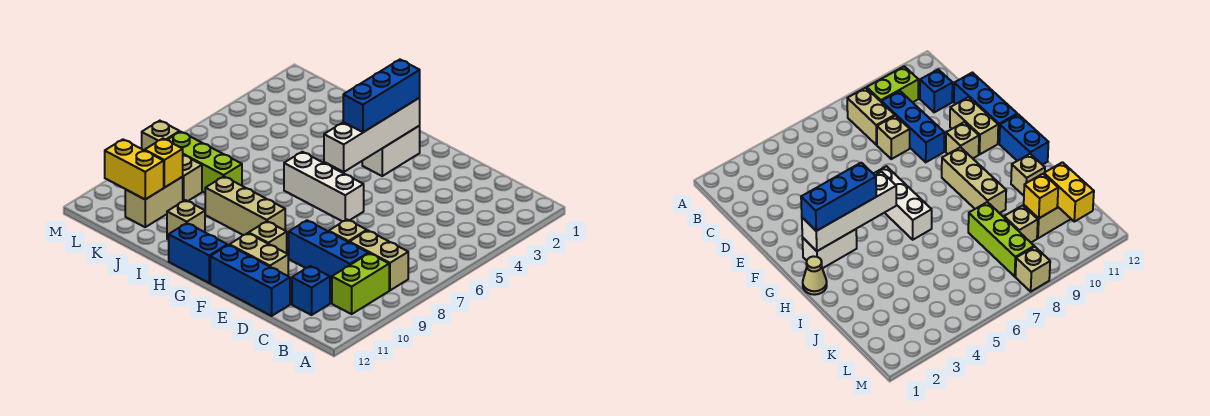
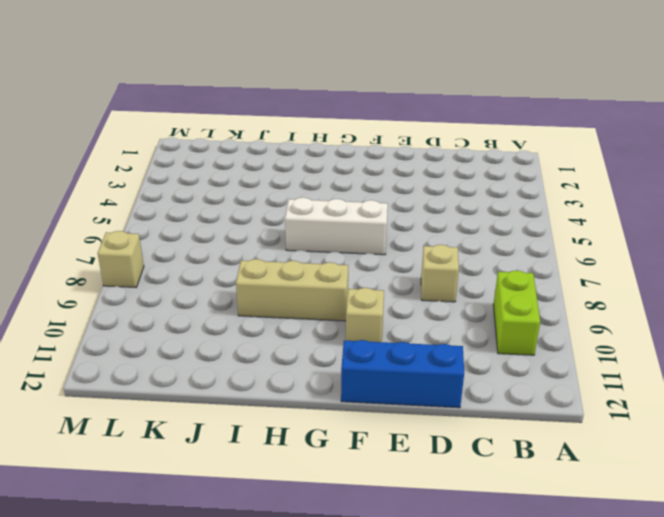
none -> tan 1x2 brick [350,230,408,290]
none -> blue 1x3 brick [289,220,368,282]
none -> blue 1x1 brick [292,266,330,315]

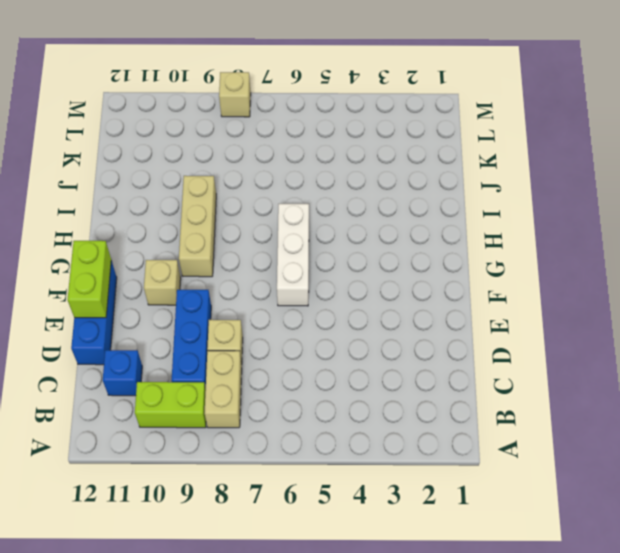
lime 1x2 brick [67,241,111,318] -> none
none -> tan 1x2 brick [229,233,288,276]
none -> white 1x2 brick [362,126,420,176]
none -> blue 1x2 brick [169,223,227,283]

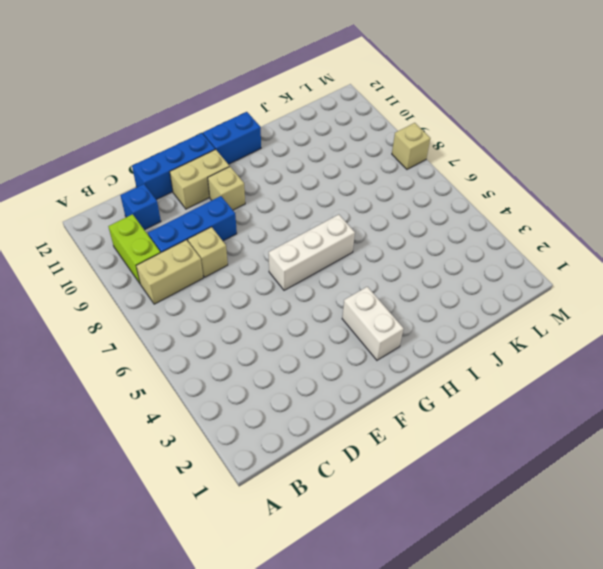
none -> tan 1x3 brick [205,176,285,235]
none -> tan 1x1 cone [803,256,827,295]
none -> tan 1x1 brick [167,200,205,240]

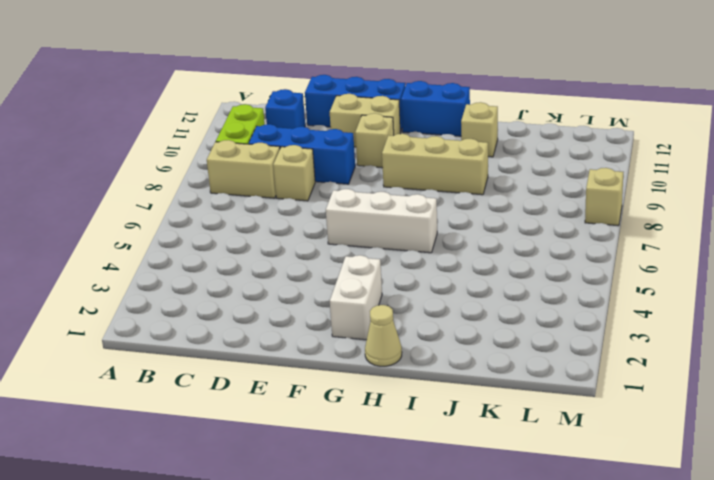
none -> lime 1x3 brick [168,132,242,193]
none -> tan 1x1 brick [183,155,202,201]
none -> tan 1x2 brick [125,177,183,227]

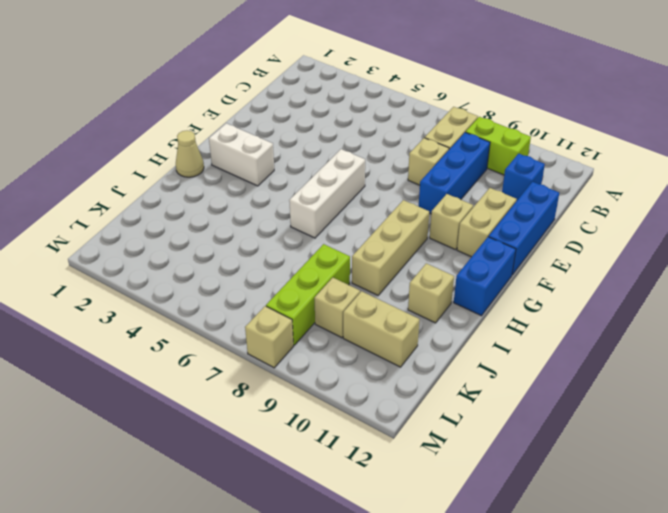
none -> white 1x4 brick [324,98,420,172]
none -> yellow 1x1 brick [145,139,183,188]
none -> yellow 1x2 brick [105,139,164,199]

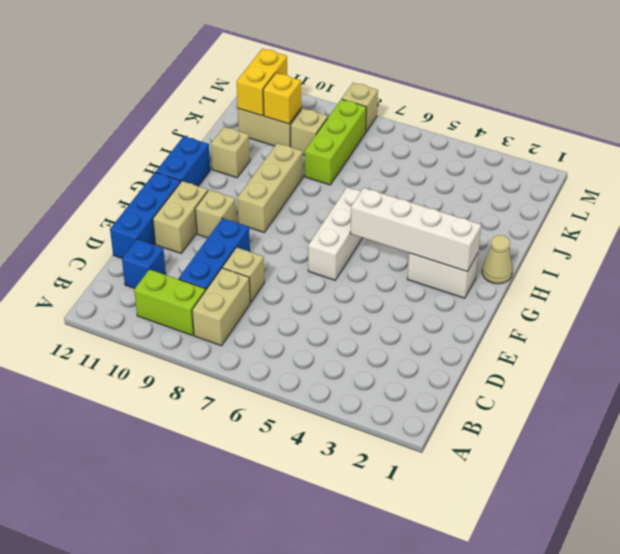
none -> blue 1x3 brick [343,60,420,132]

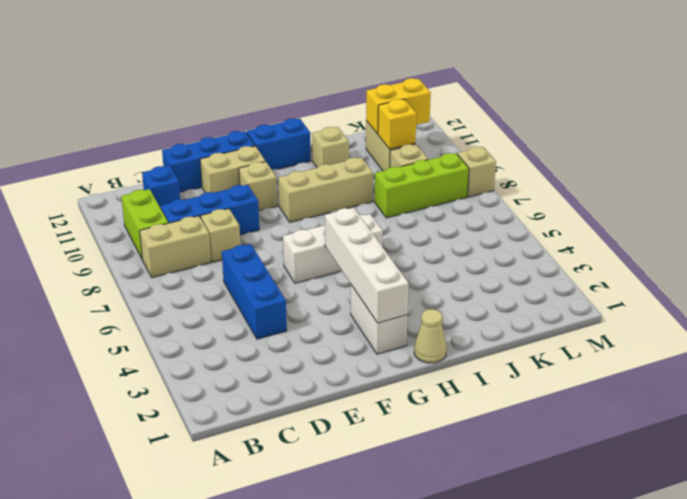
blue 1x3 brick [222,244,287,339] -> blue 1x3 brick moved to [343,60,420,132]

